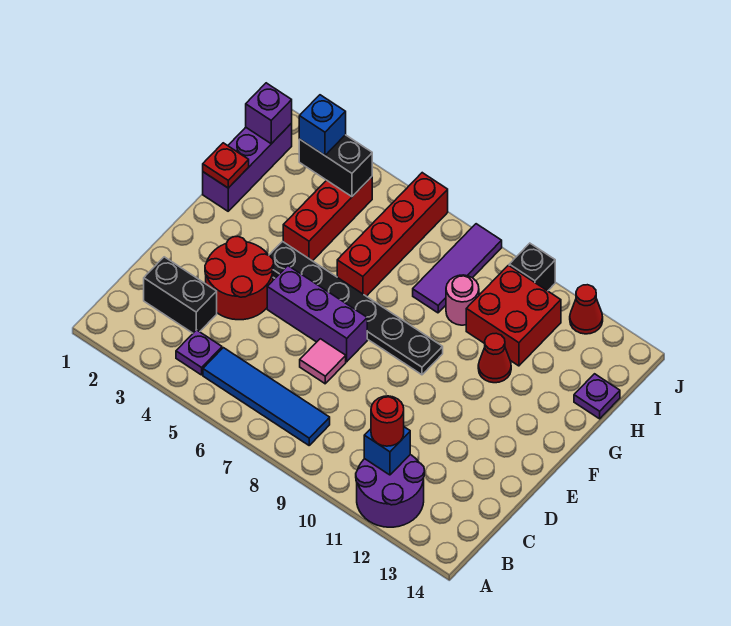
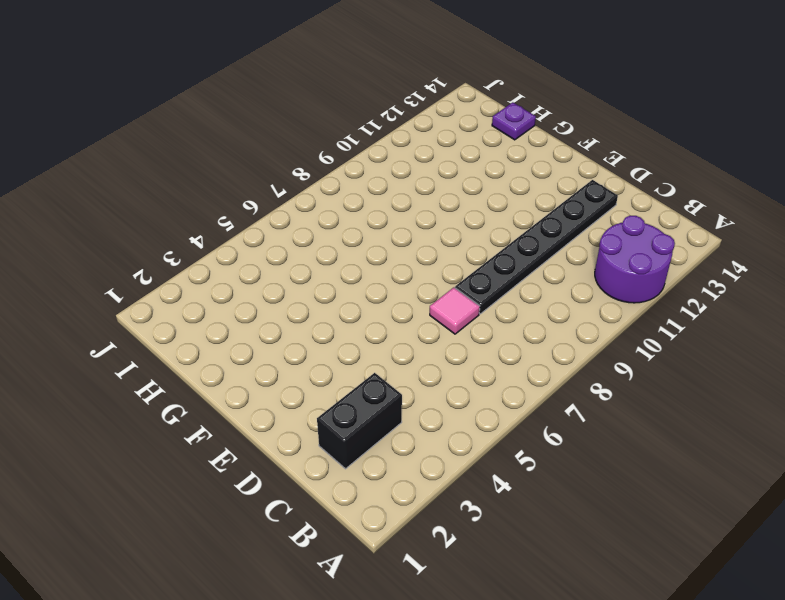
black 1x6 plate [455,180,618,314] -> black 1x6 plate moved to [269,242,443,375]
none -> purple 1x1 plate [176,330,222,375]
none -> blue 1x4 tile [203,348,330,445]
none -> red 2x2 round brick [205,237,274,320]

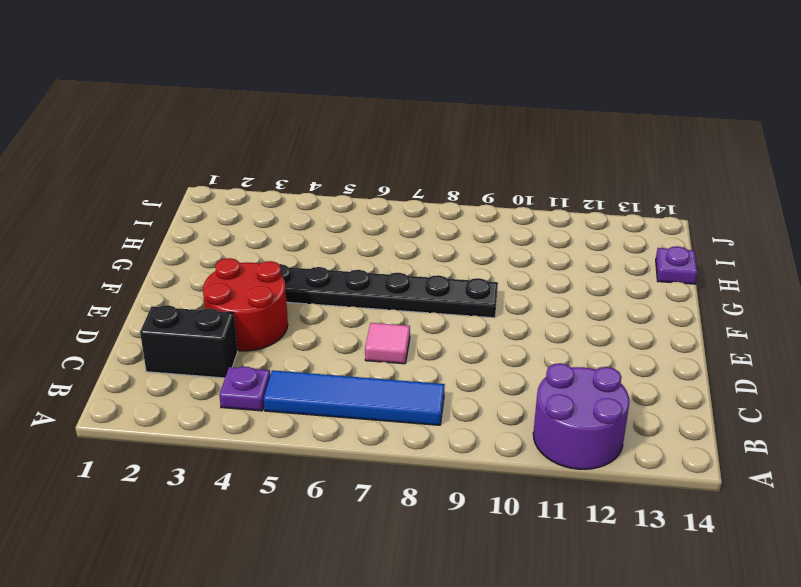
none -> purple 1x3 brick [267,266,367,362]
none -> purple 1x3 brick [203,123,292,211]
none -> red 1x3 brick [283,177,372,261]

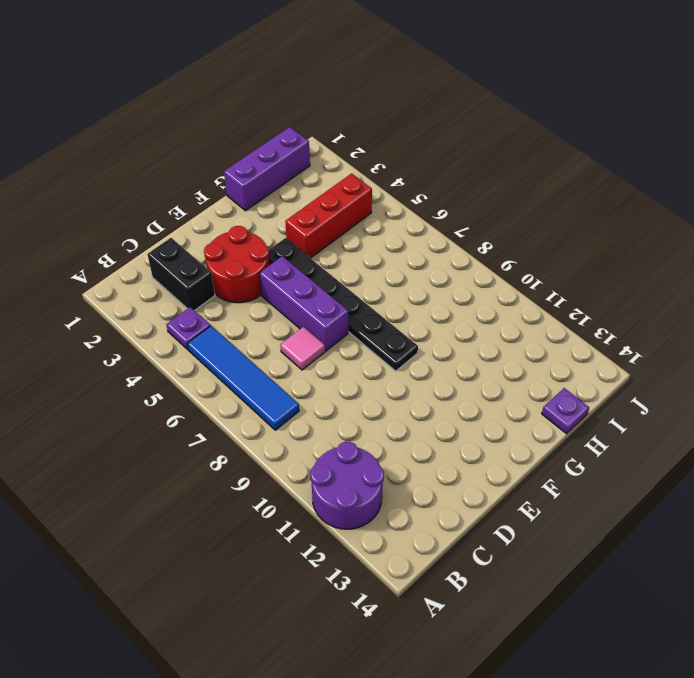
none -> red 1x4 brick [337,173,448,296]
none -> red 1x1 cone [478,333,511,383]
none -> purple 1x3 tile [413,224,502,313]

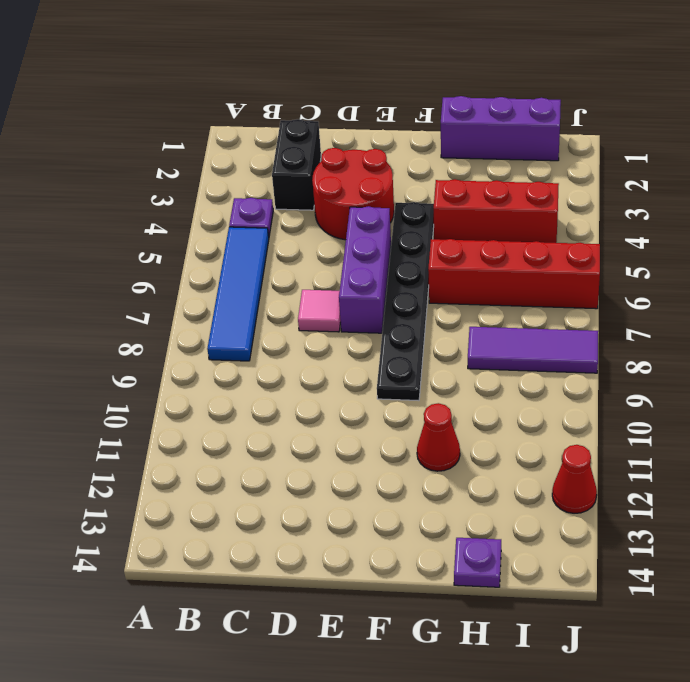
none -> purple 2x2 round brick [356,455,425,527]
none -> pink 1x1 round brick [446,275,479,325]
none -> red 2x2 brick [466,265,561,366]

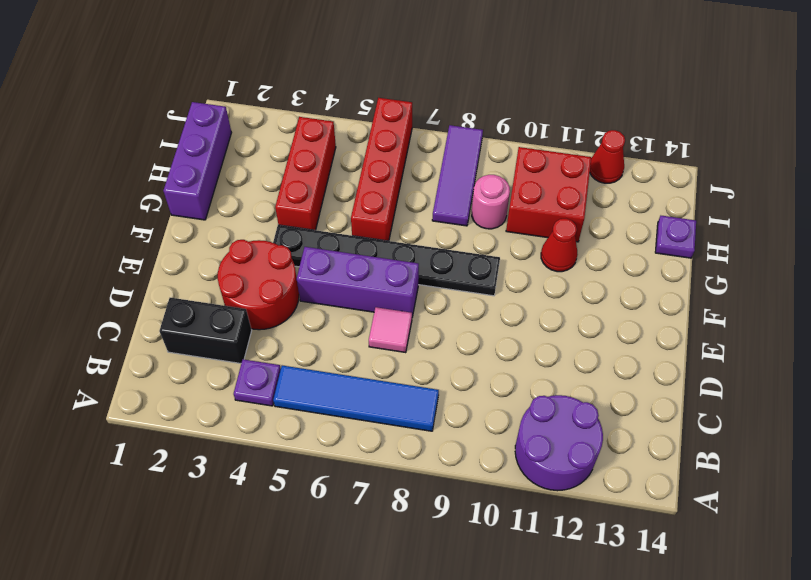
none -> black 1x1 brick [509,243,555,291]
none -> blue 1x1 brick [364,427,410,475]
none -> red 1x1 plate [203,143,249,188]

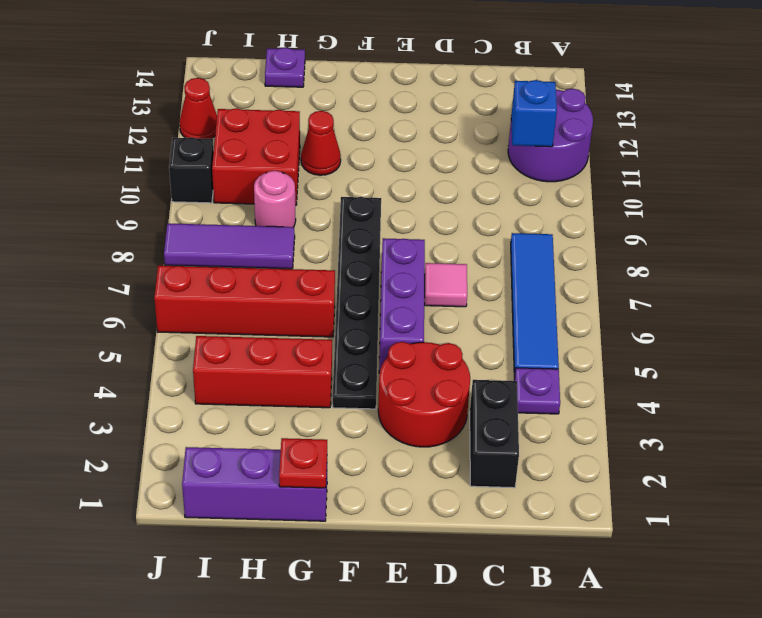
none -> purple 1x1 brick [246,83,292,144]
none -> black 1x2 brick [299,135,372,197]
none -> red 1x1 round brick [371,396,404,446]

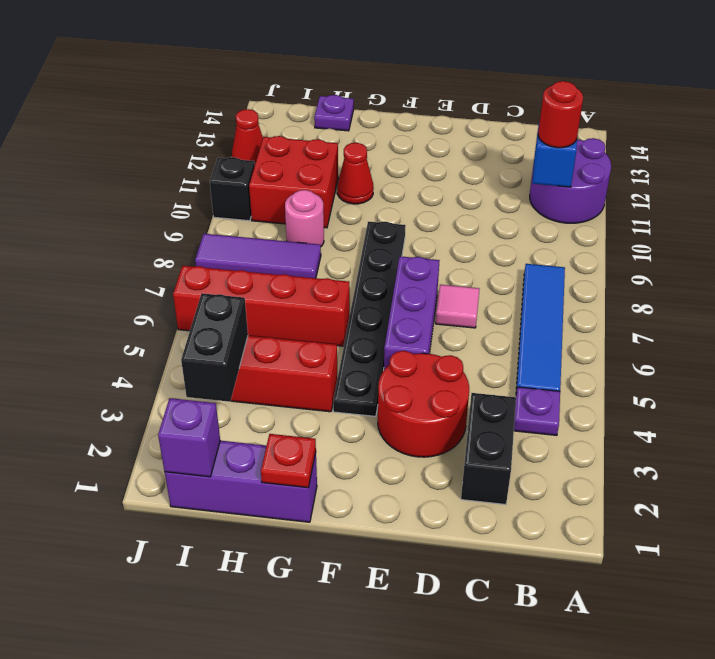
none -> blue 1x1 brick [299,95,346,155]

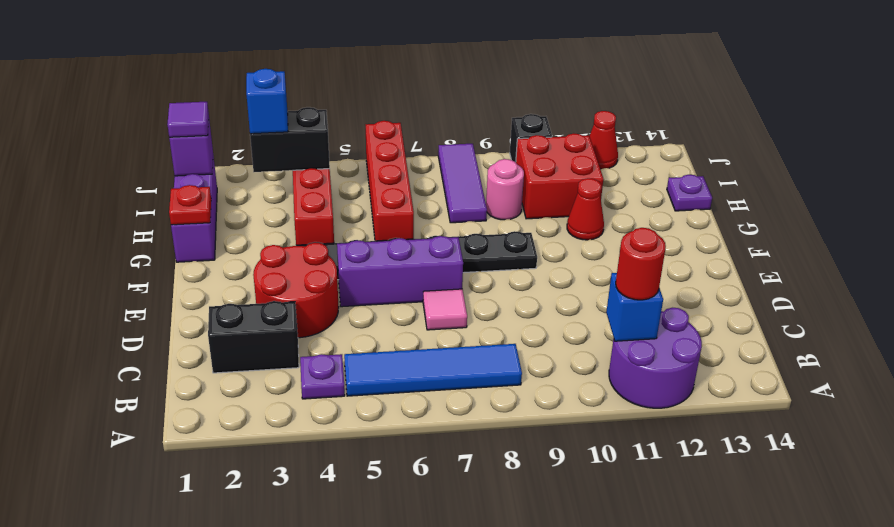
purple 1x1 tile [167,102,209,137] -> none

